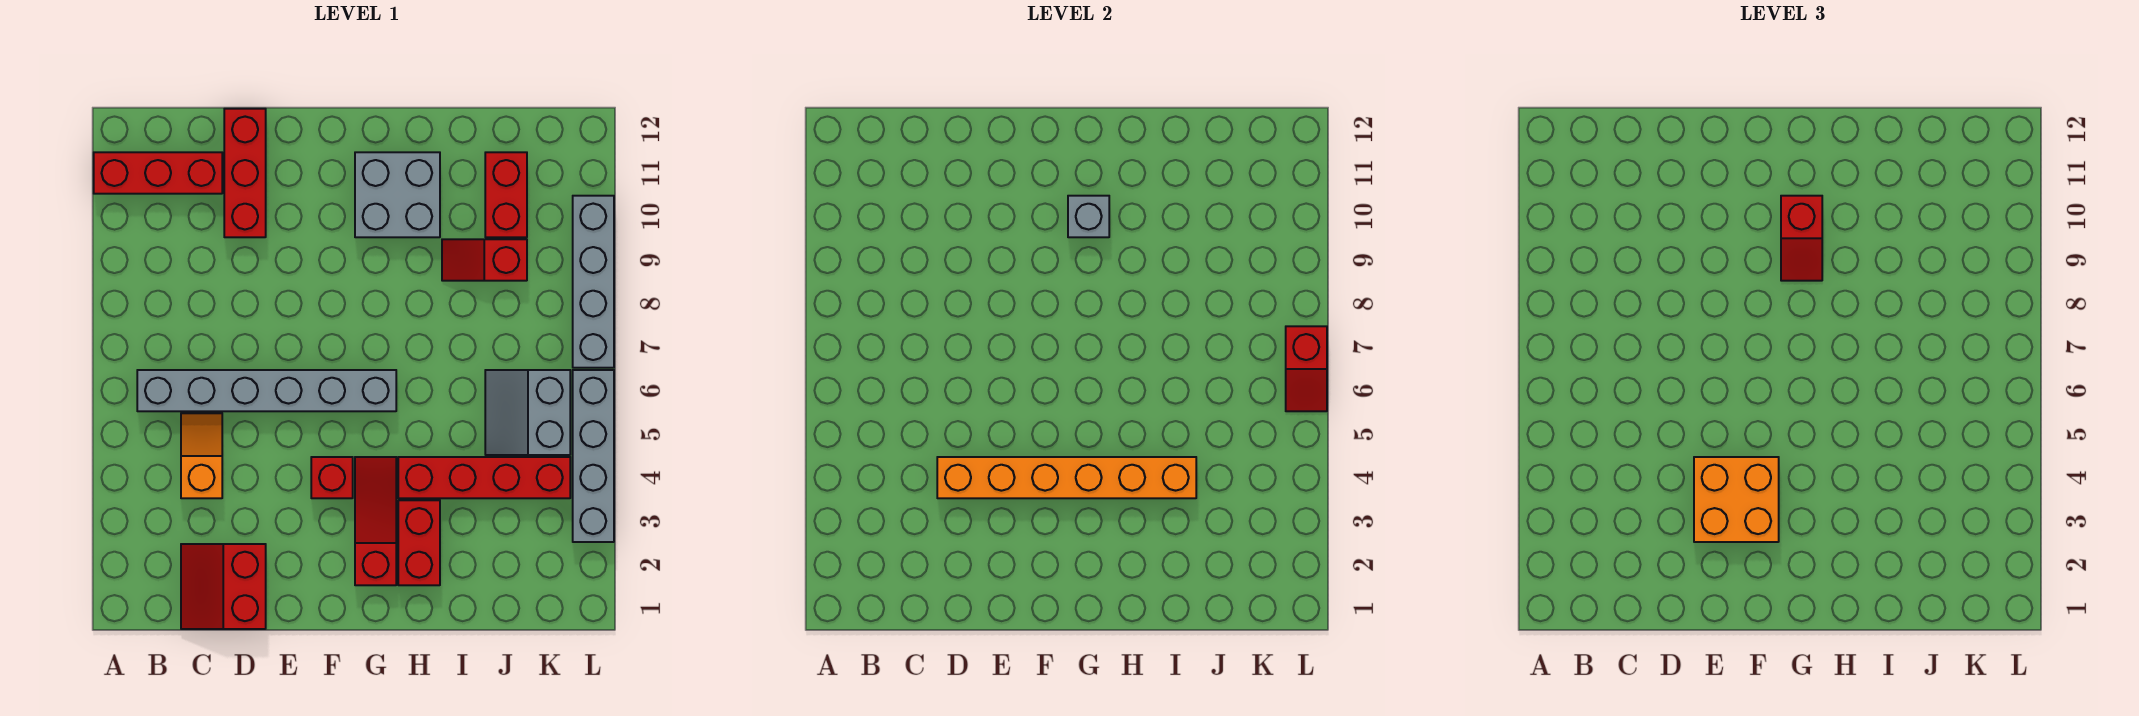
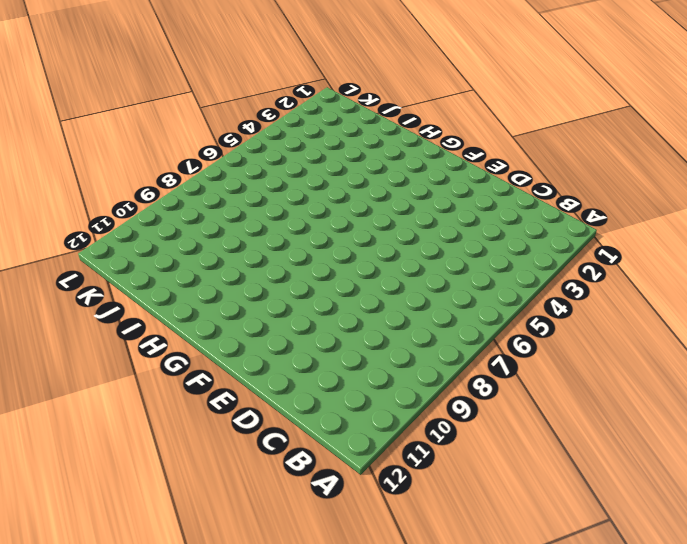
none -> red 1x3 brick [94,152,222,194]
none -> grey 1x6 brick [137,370,396,411]
none -> red 2x2 slope [181,544,266,629]

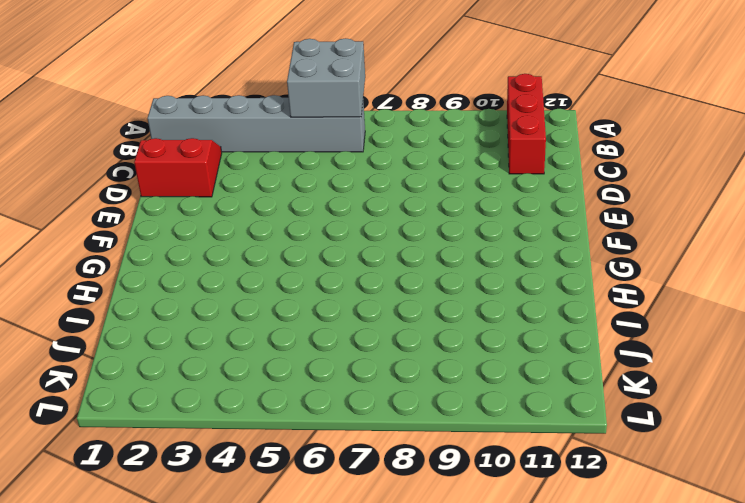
grey 2x2 brick [287,38,365,117] -> grey 2x2 brick moved to [355,152,440,237]
grey 1x6 brick [147,95,365,152] -> grey 1x6 brick turned to [137,370,396,411]
none -> orange 1x2 slope [181,413,222,498]
none -> red 1x3 brick [224,109,266,237]
none -> red 1x1 brick [311,457,353,498]

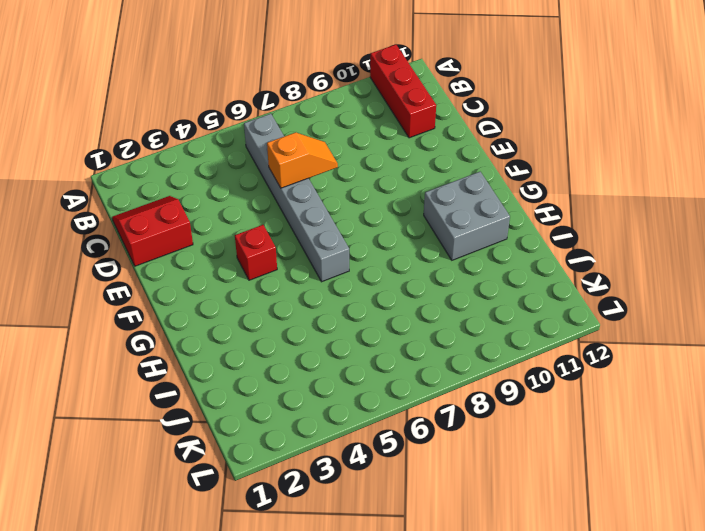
orange 1x2 slope [267,132,338,188] -> orange 1x2 slope moved to [181,413,222,498]
none -> red 1x3 brick [224,109,266,237]
none -> red 1x3 slope [355,457,396,585]
none -> red 1x2 brick [398,500,440,585]

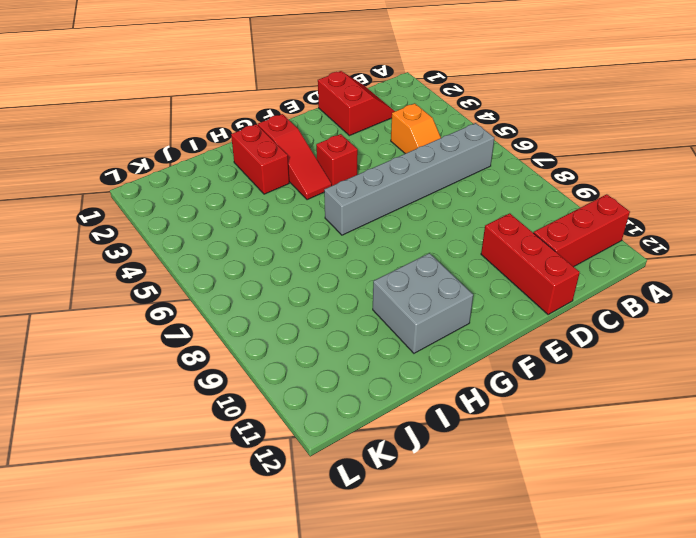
none -> red 1x4 brick [398,457,570,498]
none -> red 1x2 slope [442,239,527,281]
none -> grey 2x2 slope [485,370,570,455]

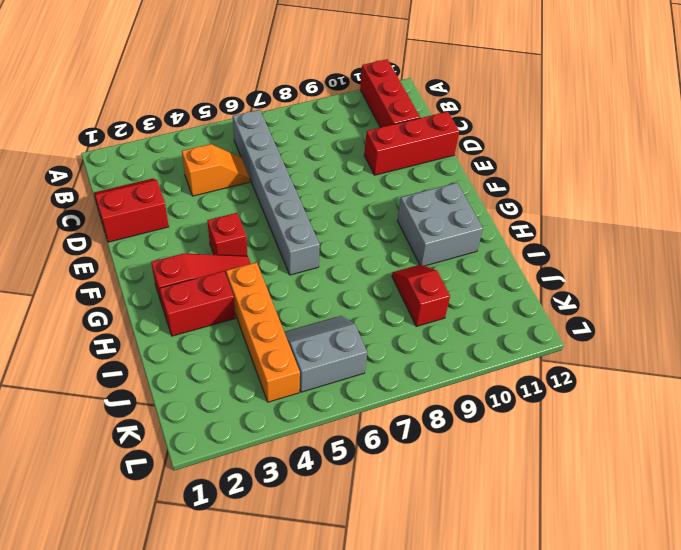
orange 1x4 brick [226,262,300,402] -> red 1x4 brick [398,457,570,498]
none -> red 1x2 brick [485,152,527,237]
none -> grey 1x4 brick [573,370,614,542]
none -> grey 1x4 brick [573,196,614,368]

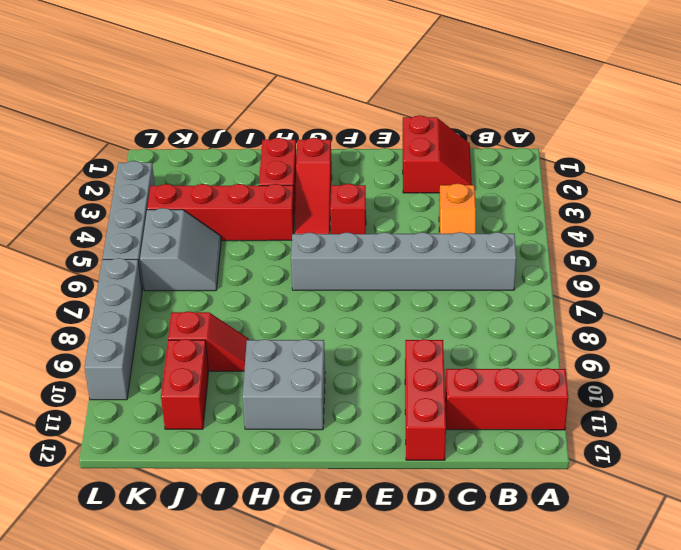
none -> orange 1x6 brick [937,457,1196,498]
none -> grey 1x1 brick [1068,196,1109,237]
none -> red 1x2 slope [1286,326,1327,411]

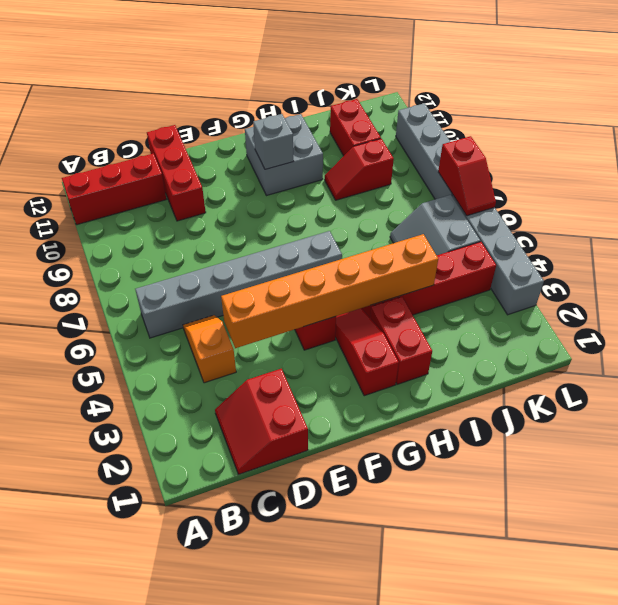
none -> orange 2x2 brick [1694,457,1779,542]
none -> red 1x2 slope [1781,196,1822,281]

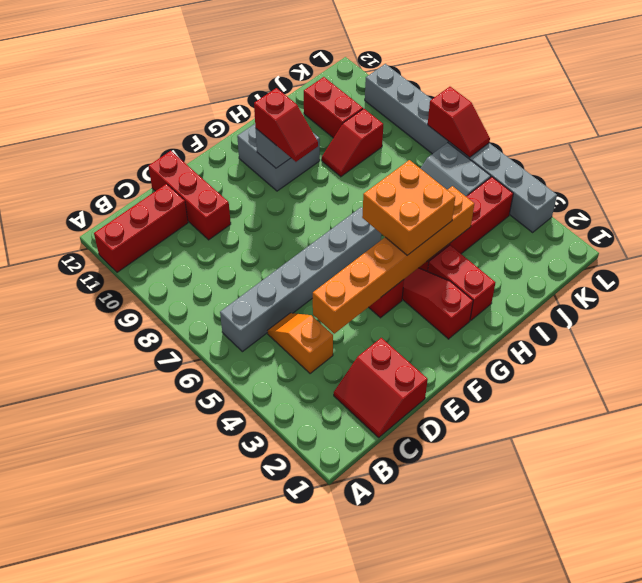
orange 2x2 brick [362,160,455,255] -> orange 2x2 brick moved to [1694,457,1779,542]

